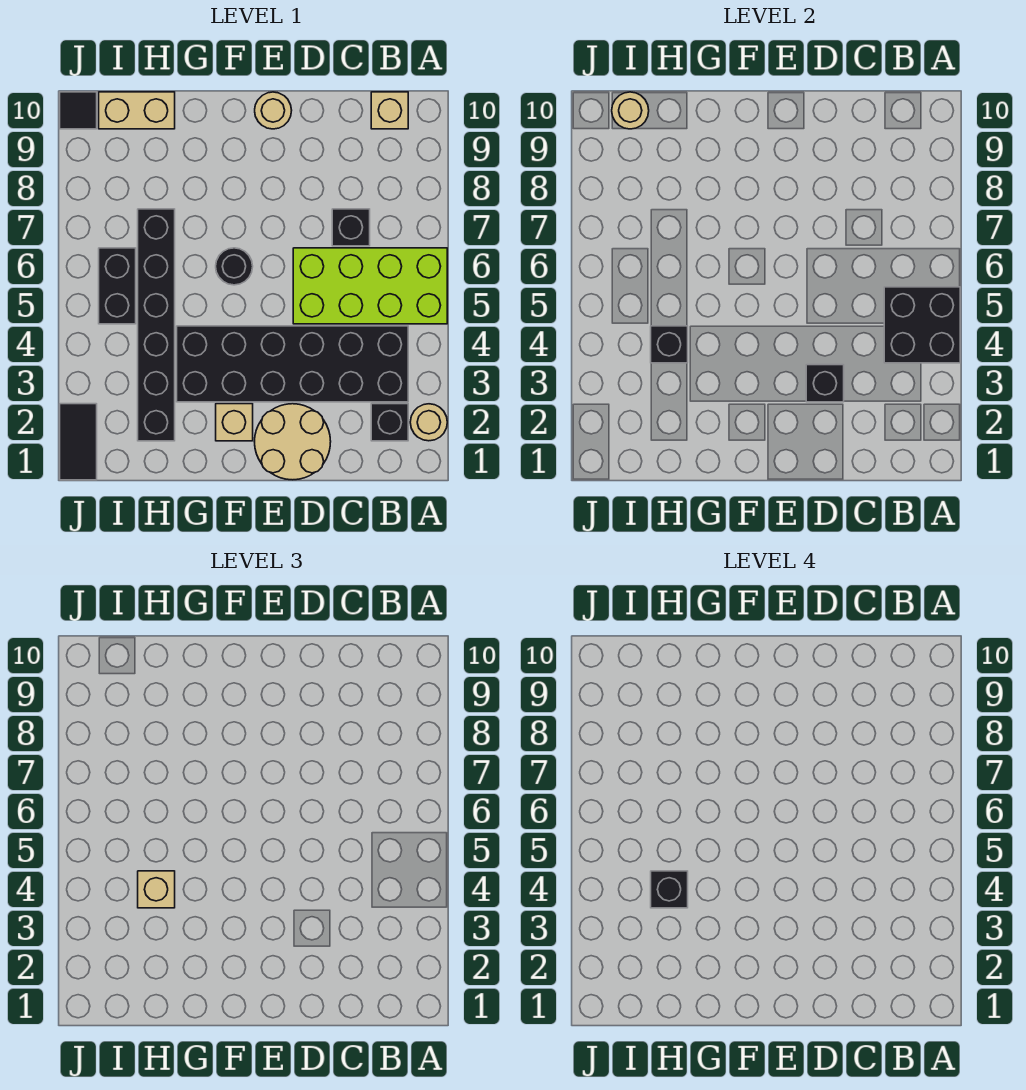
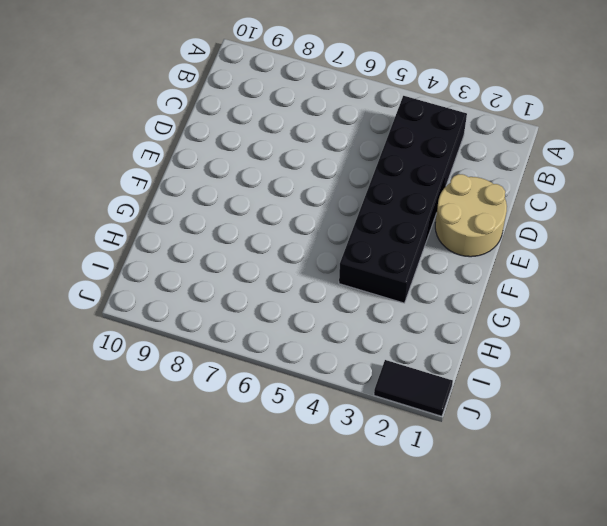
none -> tan 1x1 round brick [410,404,447,441]
none -> lime 2x4 brick [293,248,447,324]
none -> black 1x1 brick [371,404,408,441]

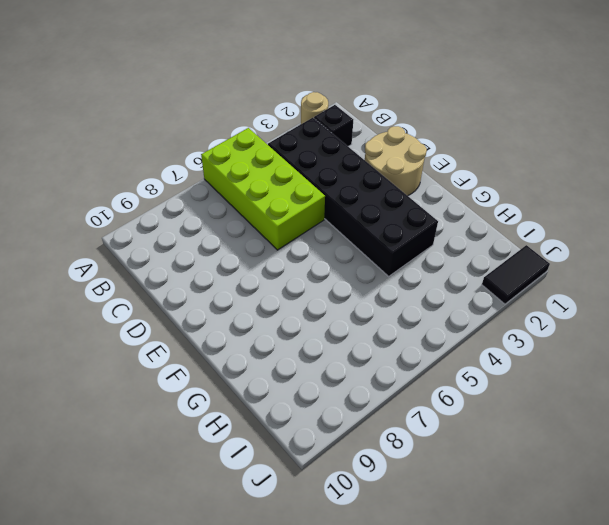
none -> tan 1x1 brick [371,92,408,129]
none -> black 1x1 brick [332,209,370,246]
none -> tan 1x1 round brick [255,92,292,129]

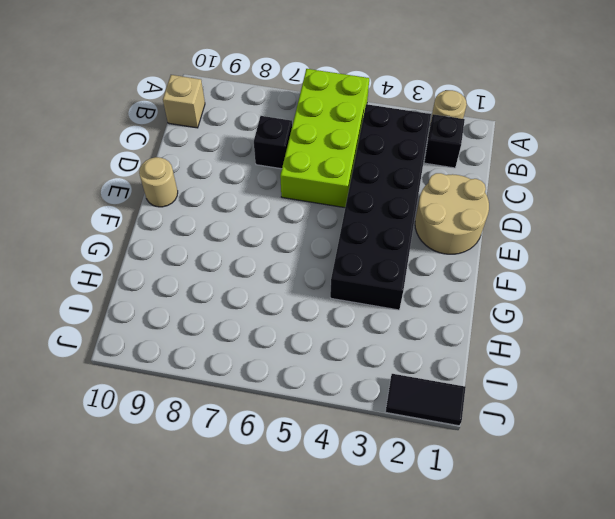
none -> tan 1x1 brick [216,404,253,441]
none -> black 1x1 round brick [216,248,253,285]
none -> black 1x6 brick [138,209,175,441]

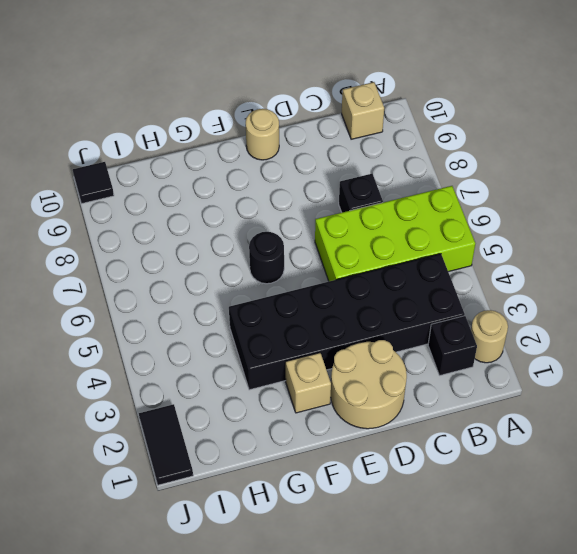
none -> black 1x6 brick [138,209,175,441]
none -> tan 1x2 brick [99,92,175,129]
none -> black 1x2 brick [99,248,136,324]

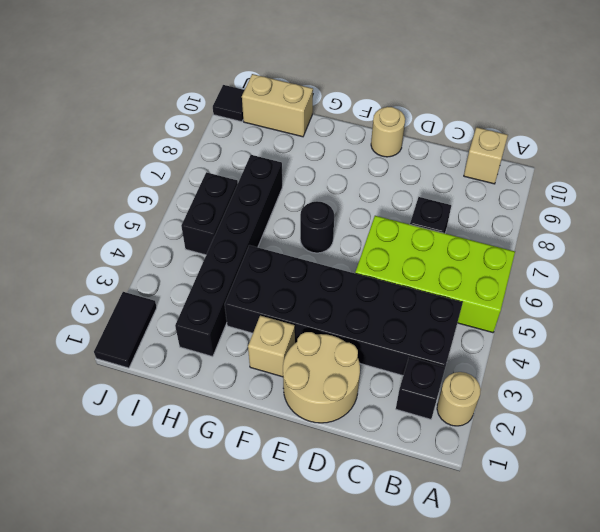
none -> black 2x2 brick [884,287,960,363]
none -> black 1x1 brick [806,365,844,402]
none -> black 1x1 brick [651,326,688,363]

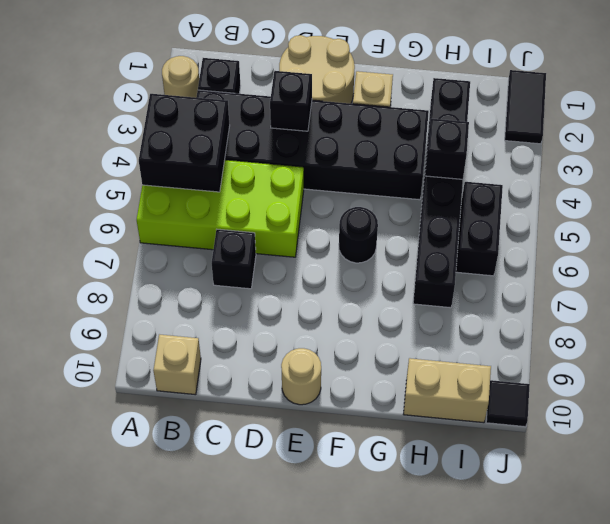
none -> tan 1x1 round brick [612,92,649,129]
none -> tan 1x1 brick [138,871,175,908]
none -> black 1x1 brick [651,871,688,908]

